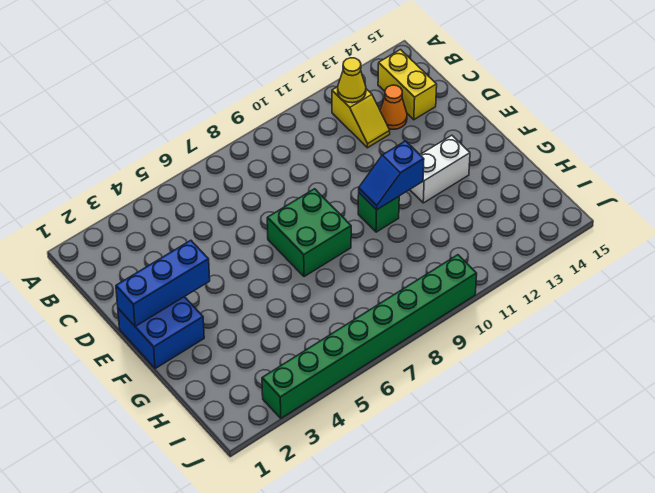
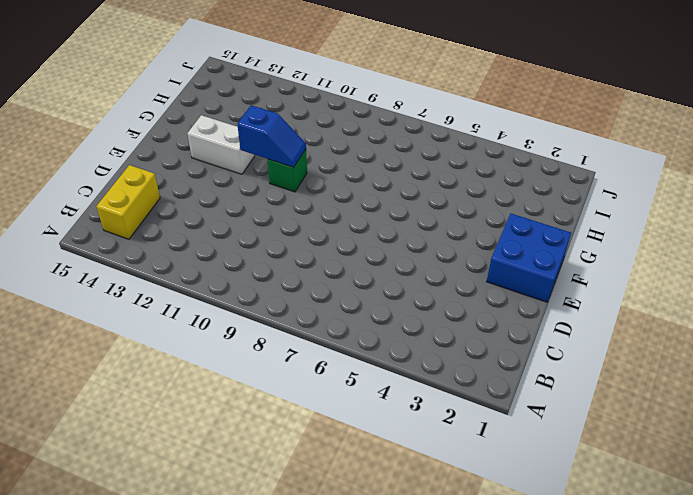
none -> yellow 1x2 slope [332,87,390,148]
none -> orange 1x1 cone [380,85,407,129]

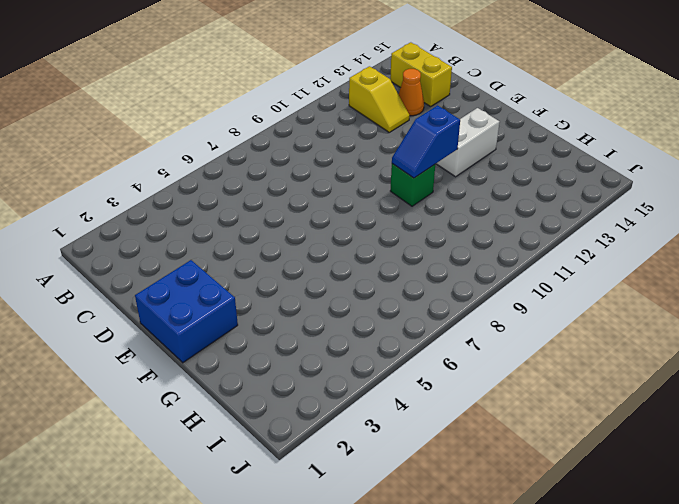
none -> green 2x2 brick [267,189,351,277]
none -> green 1x8 brick [262,255,477,418]

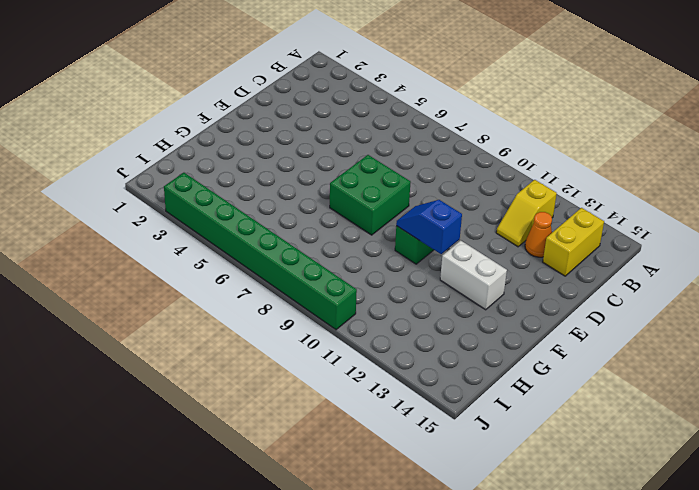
none -> blue 2x2 brick [118,297,204,369]
none -> yellow 1x1 cone [338,58,366,103]

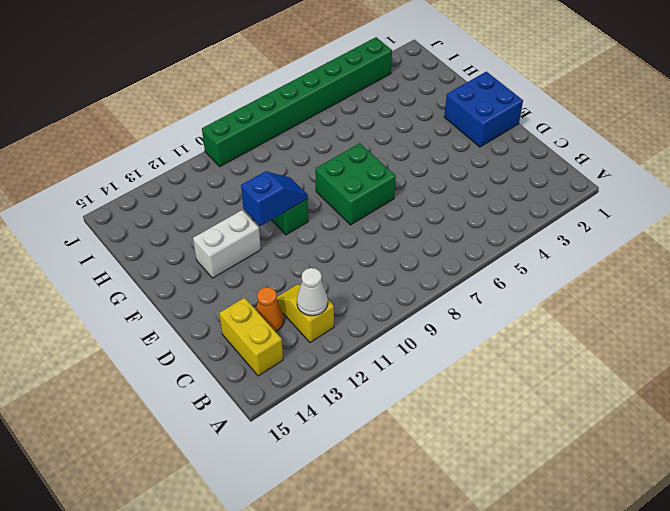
white 1x1 cone [297,268,328,316] -> yellow 1x1 cone [338,58,366,103]
none -> blue 1x3 brick [116,240,210,326]

